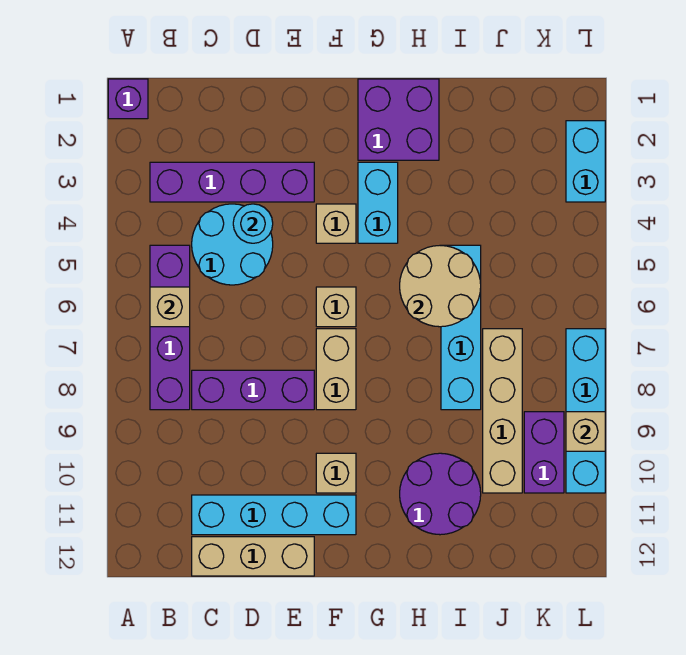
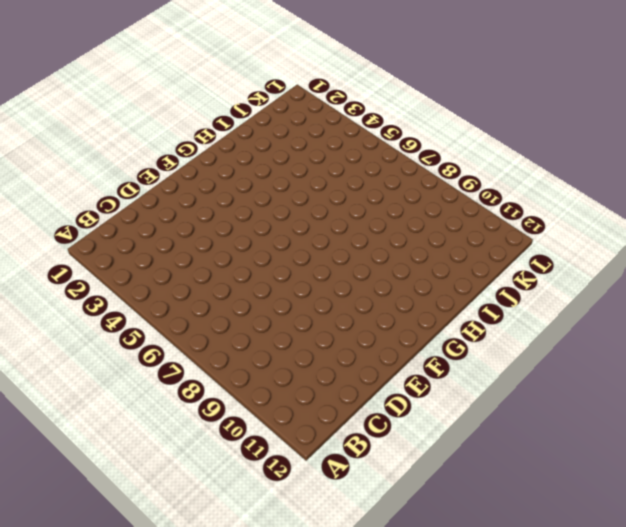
none -> purple 1x1 brick [108,79,148,119]
none -> purple 1x4 brick [150,162,314,202]
none -> purple 1x4 brick [150,245,190,410]

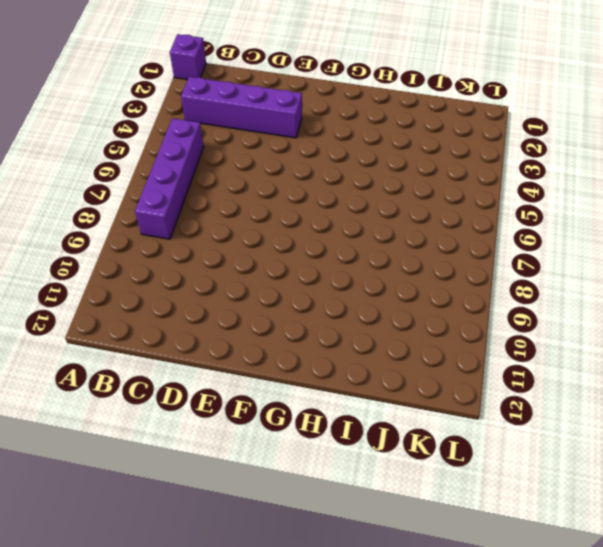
none -> cyan 2x2 round brick [192,204,273,285]
none -> purple 1x3 brick [192,370,314,410]
none -> cyan 1x4 brick [192,495,356,535]

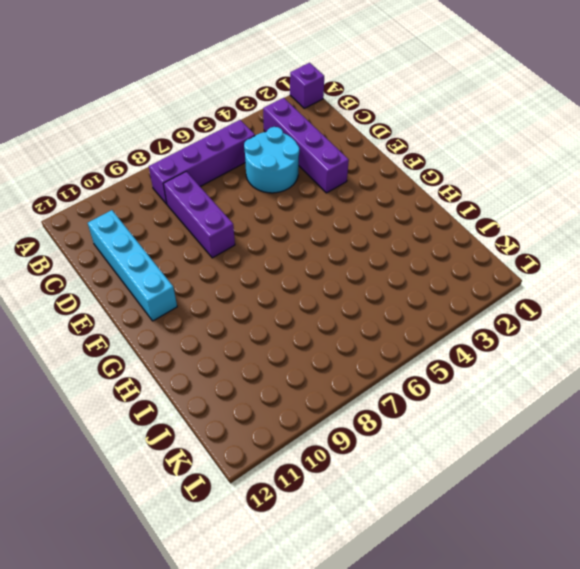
none -> tan 1x3 brick [192,537,314,576]
none -> tan 1x1 brick [316,204,356,243]
none -> tan 1x1 brick [316,287,356,327]

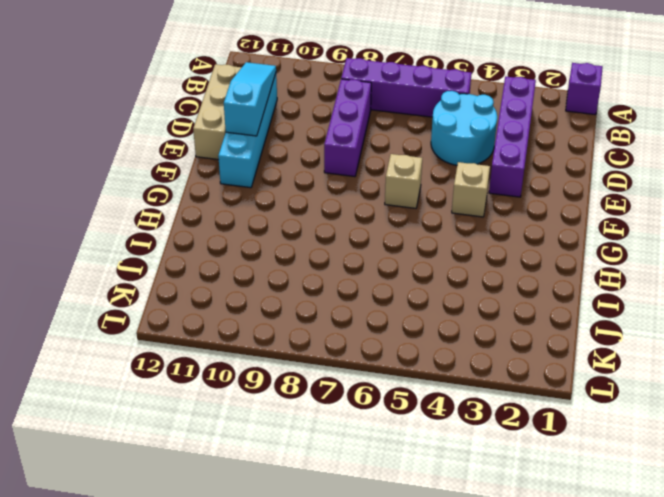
cyan 1x3 slope [224,62,276,136] -> none
none -> tan 1x2 brick [316,329,356,410]
none -> tan 1x1 brick [316,453,356,493]
none -> purple 2x2 brick [358,79,439,160]

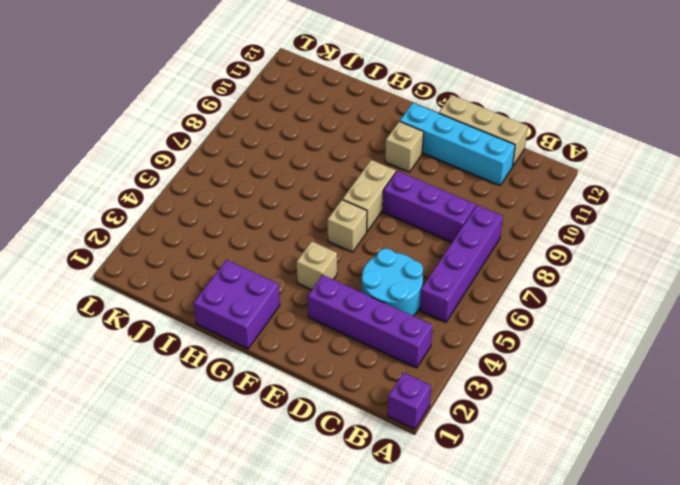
none -> cyan 1x2 brick [358,162,398,243]
none -> purple 2x2 round brick [400,453,481,535]
none -> cyan 1x4 brick [441,245,481,410]

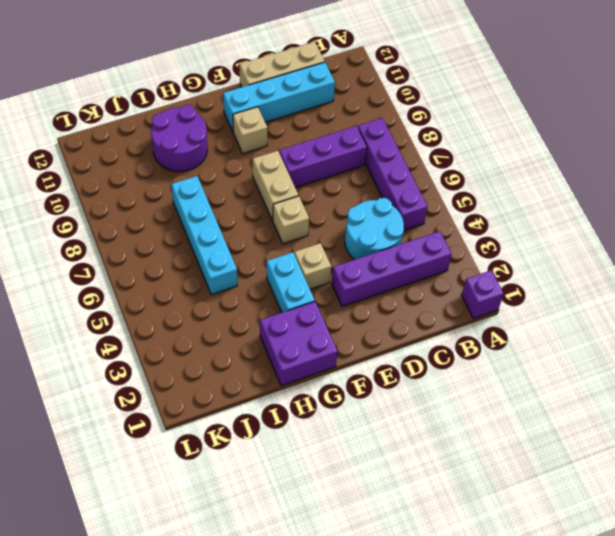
none -> tan 1x4 brick [483,329,522,493]
none -> purple 1x2 brick [524,412,564,493]
none -> cyan 1x2 brick [566,121,605,202]

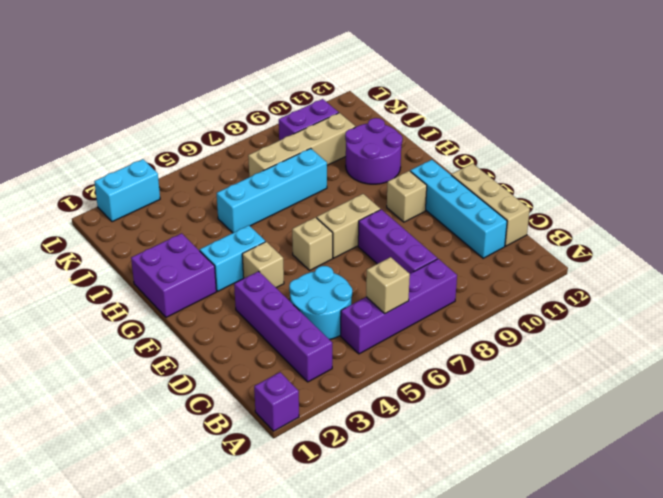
none -> cyan 1x4 brick [566,329,605,493]
none -> cyan 1x1 round brick [233,204,273,243]
none -> tan 2x2 round brick [400,246,481,327]

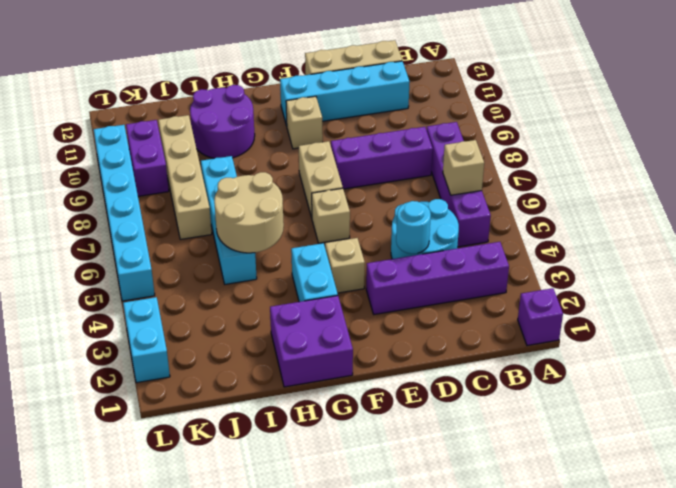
cyan 1x6 brick [94,125,155,301] -> cyan 1x4 brick [566,329,605,493]
none -> tan 1x1 brick [566,412,605,451]

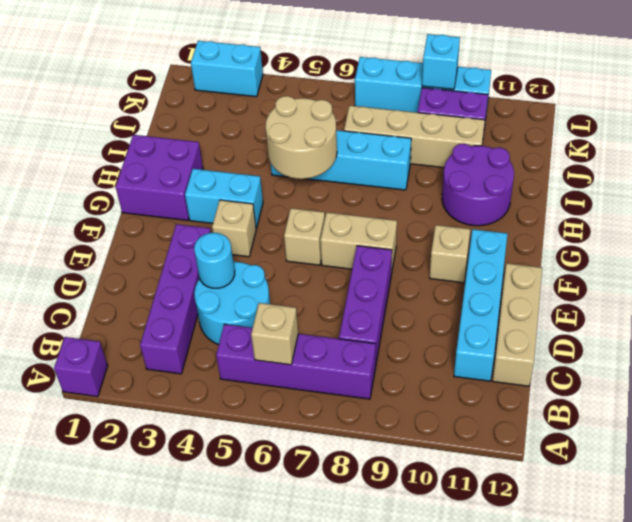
cyan 1x1 brick [422,34,460,89] -> tan 1x1 brick [566,412,605,451]

